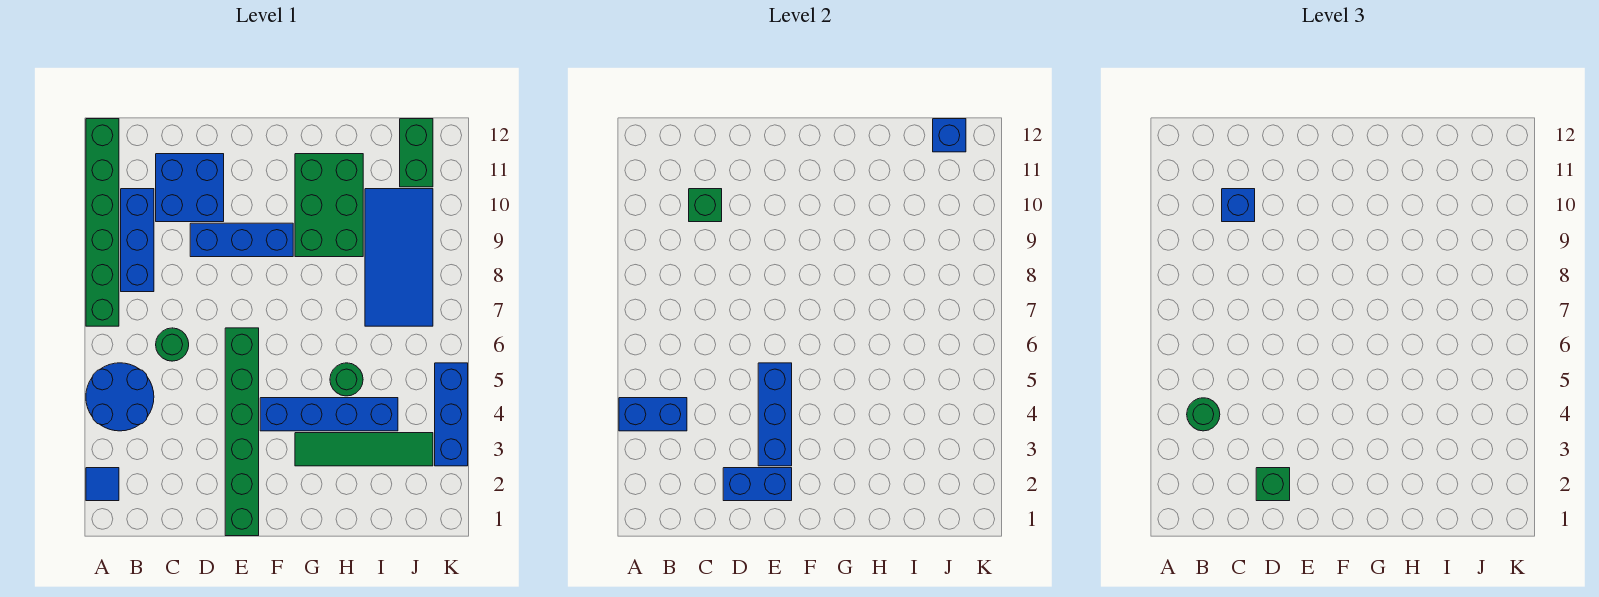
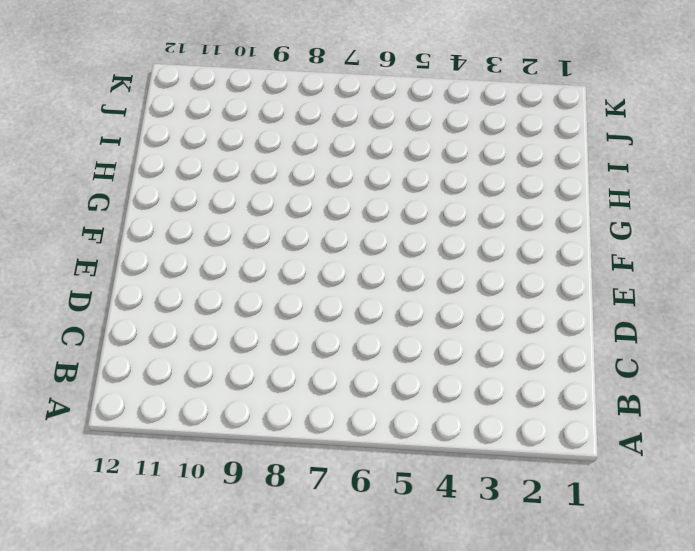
none -> blue 1x1 tile [86,468,119,501]
none -> blue 2x2 round brick [86,363,154,431]
none -> green 1x6 brick [86,119,119,326]

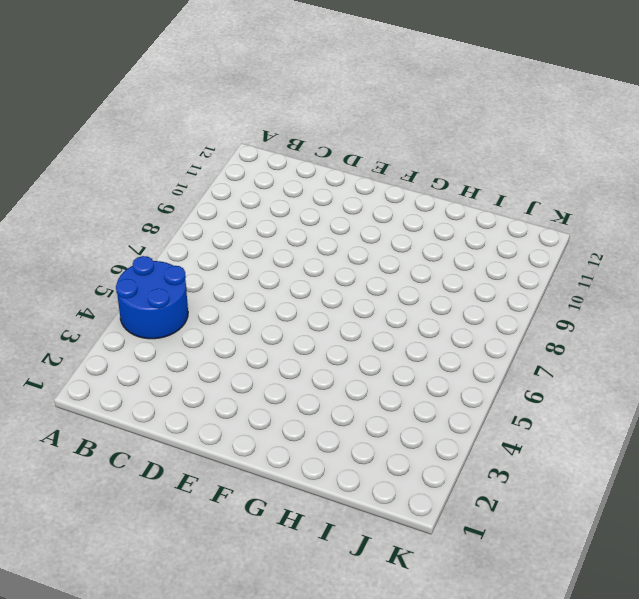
none -> blue 1x1 tile [86,468,119,501]
none -> green 1x6 brick [86,119,119,326]
none -> blue 1x3 brick [121,189,154,292]

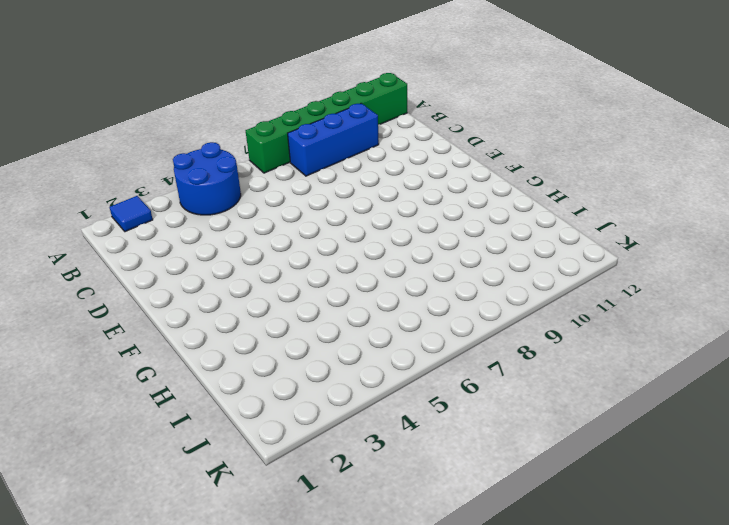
none -> green 1x1 round brick [156,328,189,361]
none -> blue 2x2 brick [156,154,224,222]
none -> blue 1x3 brick [190,223,293,257]

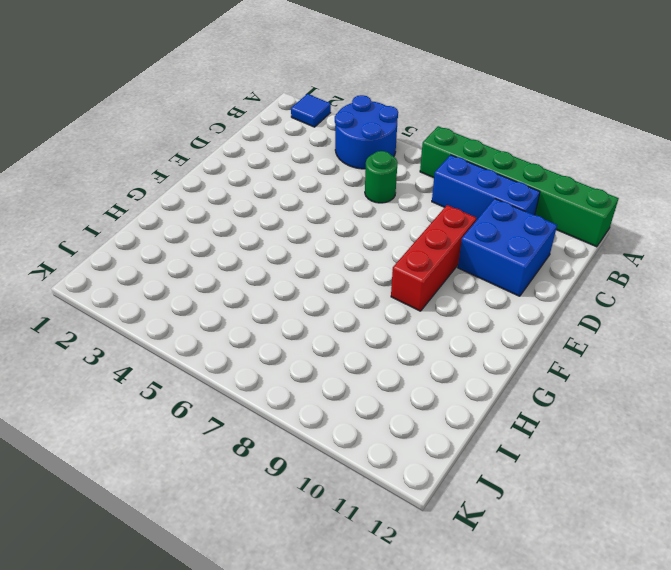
red 1x3 brick [391,205,477,311] -> blue 1x3 brick [190,223,293,257]
none -> green 1x6 brick [225,328,259,536]
none -> blue 1x4 brick [260,398,398,431]
none -> green 1x4 tile [295,433,433,466]

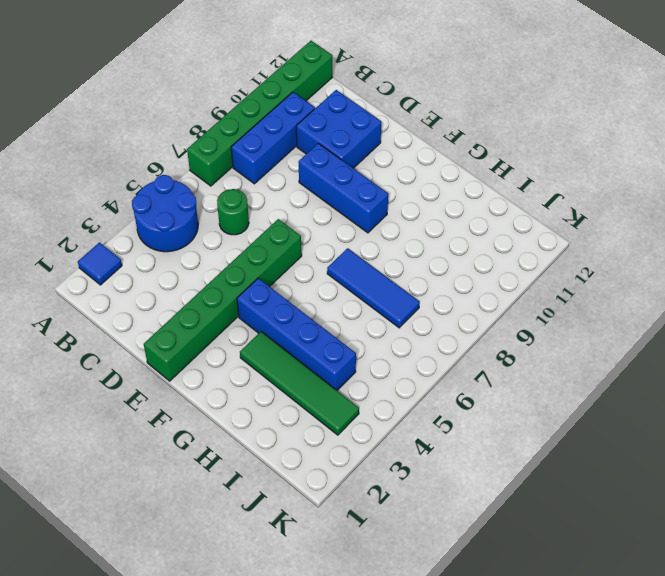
blue 1x3 tile [327,248,420,328] -> blue 2x4 tile [365,189,433,326]
none -> green 2x3 brick [295,154,363,257]
none -> green 1x1 round brick [330,363,363,396]
none -> green 1x2 brick [400,119,433,187]

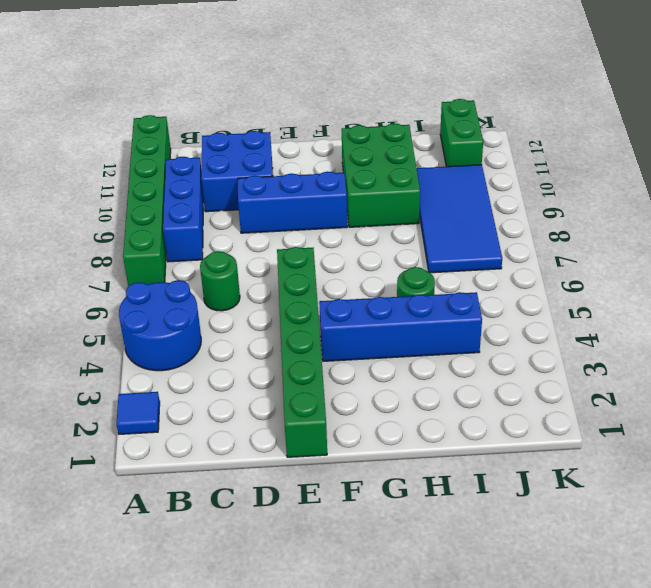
none -> green 1x4 tile [295,433,433,466]
none -> blue 1x3 brick [435,363,468,466]
none -> blue 1x2 brick [619,398,687,431]

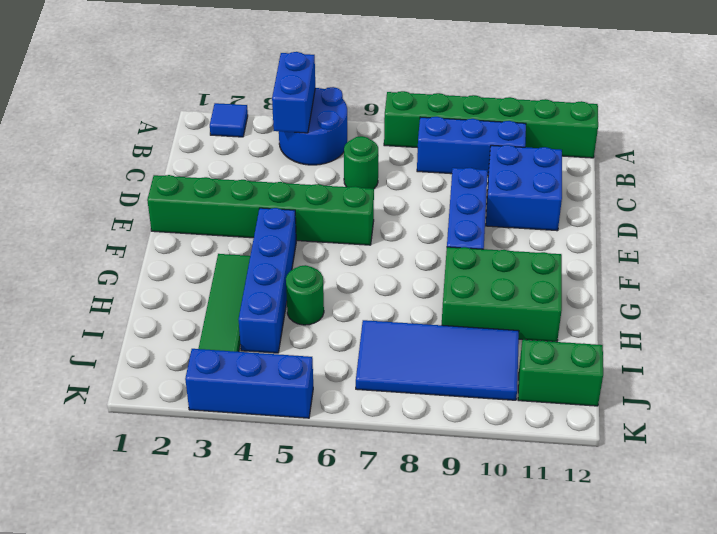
none -> green 1x1 brick [689,189,722,222]
none -> blue 1x2 brick [723,468,792,501]
none -> blue 1x3 brick [758,363,792,466]

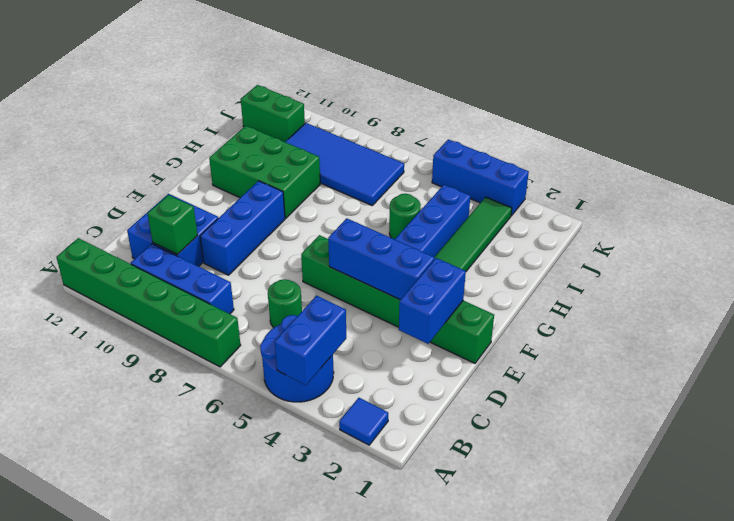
none -> blue 1x1 brick [933,119,966,152]
none -> green 1x1 round brick [1187,398,1220,431]
none -> blue 1x1 brick [1222,189,1255,222]

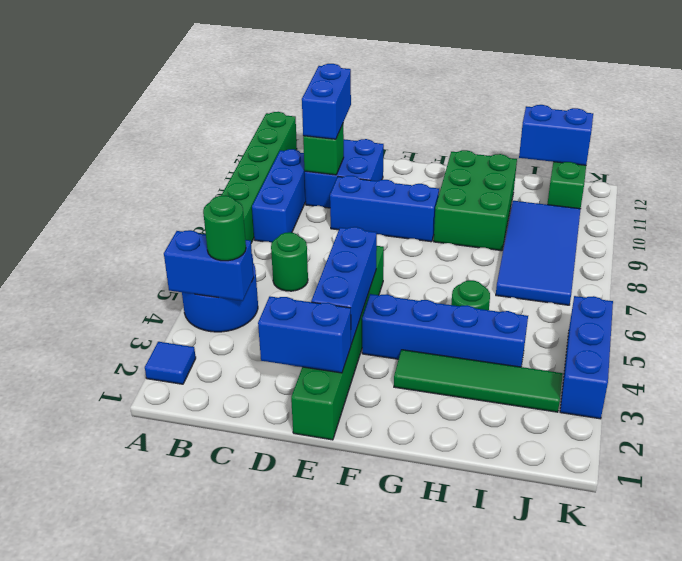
blue 1x2 brick [302,64,351,139] -> blue 1x1 brick [1222,189,1255,222]
blue 1x2 brick [519,105,593,165] -> blue 1x1 brick [933,119,966,152]
none -> green 1x1 brick [1256,468,1290,501]

